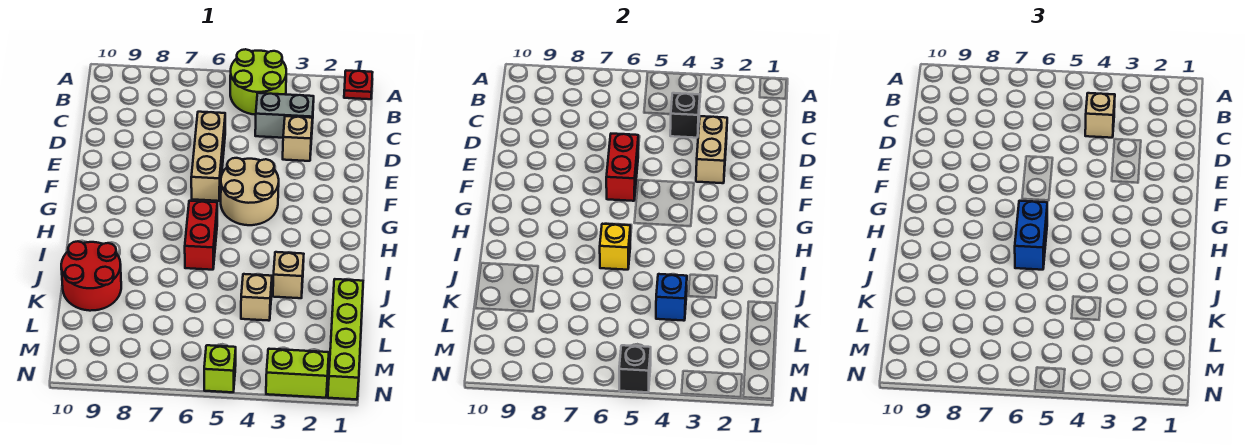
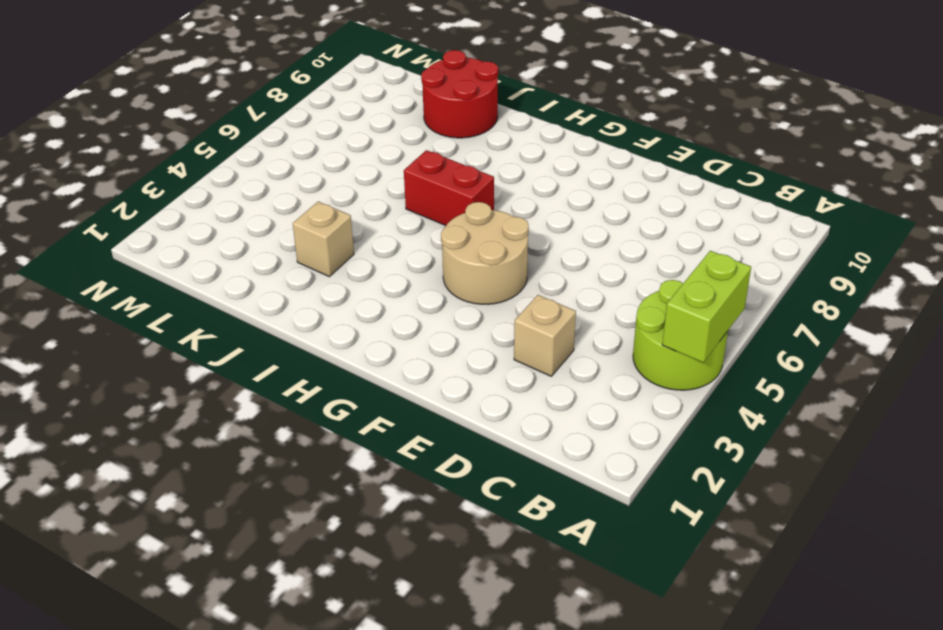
lime 1x2 brick [662,251,751,362] -> lime 1x2 brick moved to [266,349,329,398]
none -> red 1x1 plate [344,71,373,99]
none -> grey 1x2 brick [255,93,314,138]
none -> tan 1x3 brick [191,112,225,201]

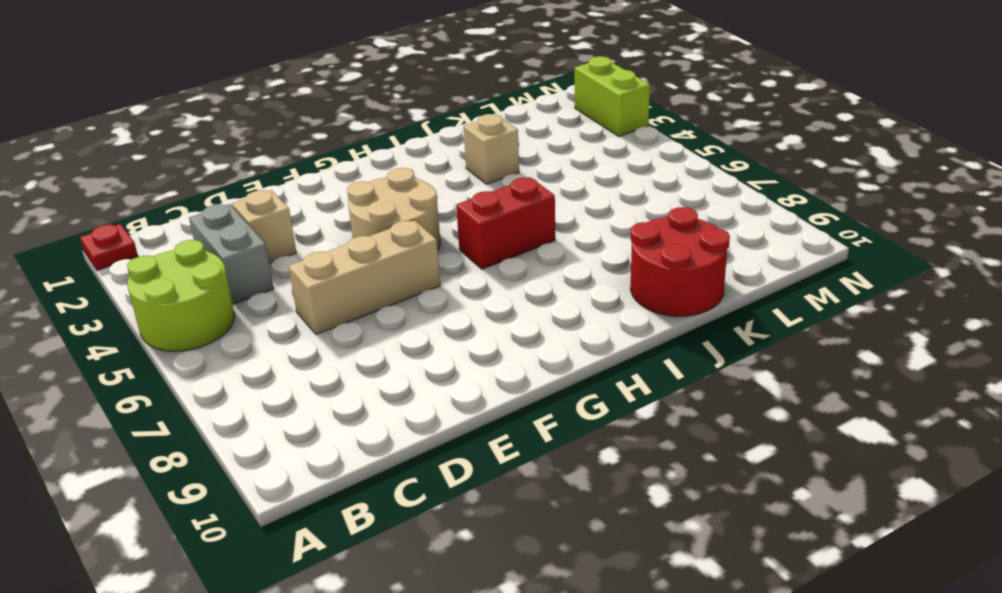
none -> lime 1x4 brick [328,279,363,400]
none -> tan 1x1 brick [241,274,272,321]
none -> lime 1x1 brick [204,345,236,392]

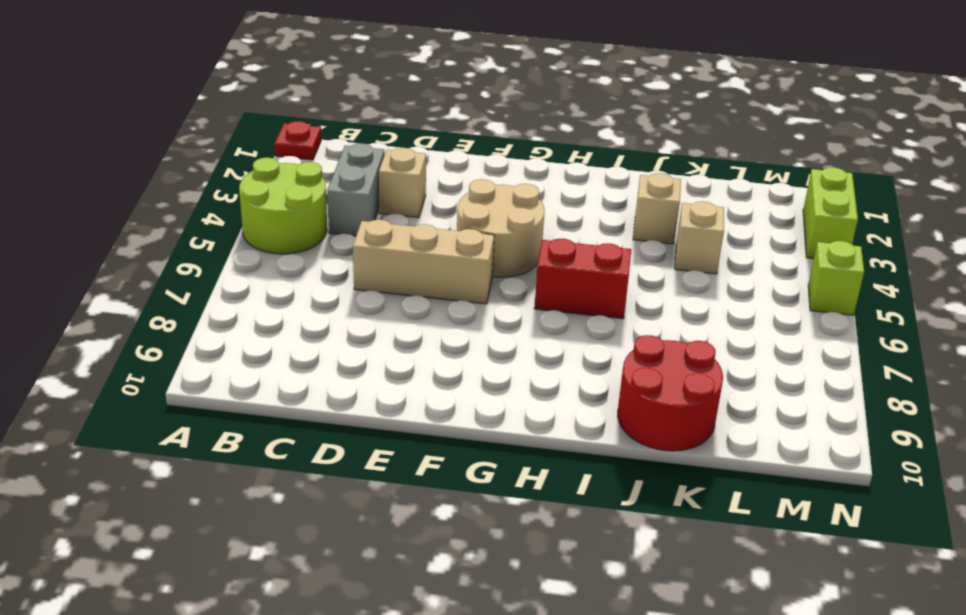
none -> lime 1x4 brick [328,279,363,400]
none -> black 1x1 brick [670,93,700,138]
none -> tan 1x2 brick [696,116,727,183]

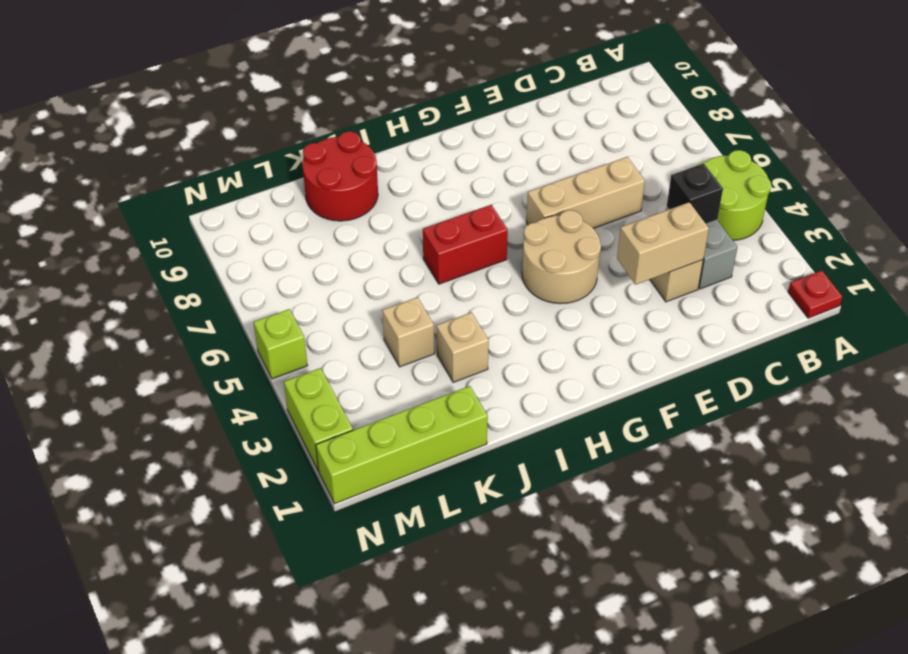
none -> red 1x2 brick [606,134,638,201]
none -> yellow 1x1 brick [600,224,630,270]
none -> blue 1x1 brick [656,274,687,321]

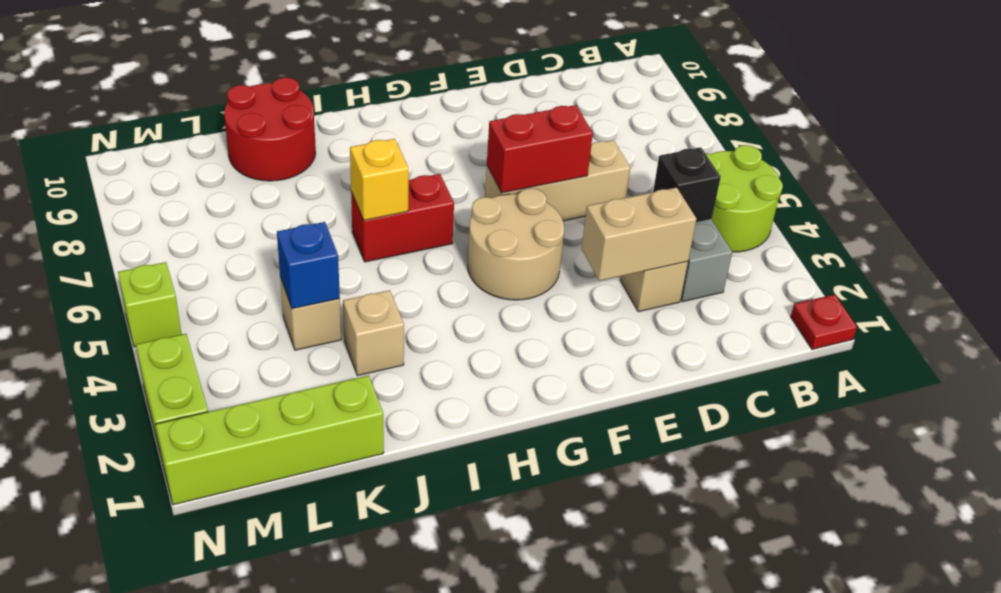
none -> black 1x1 brick [619,345,651,392]
none -> tan 1x1 brick [1085,93,1115,138]
none -> blue 1x2 brick [1015,201,1047,270]

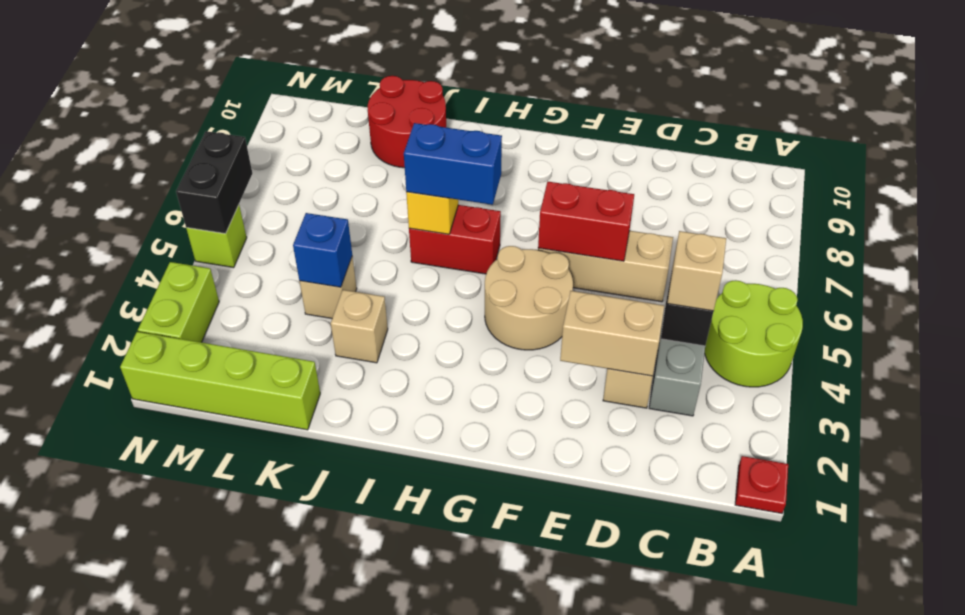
black 1x2 brick [176,131,252,234] -> black 1x1 brick [619,345,651,392]

